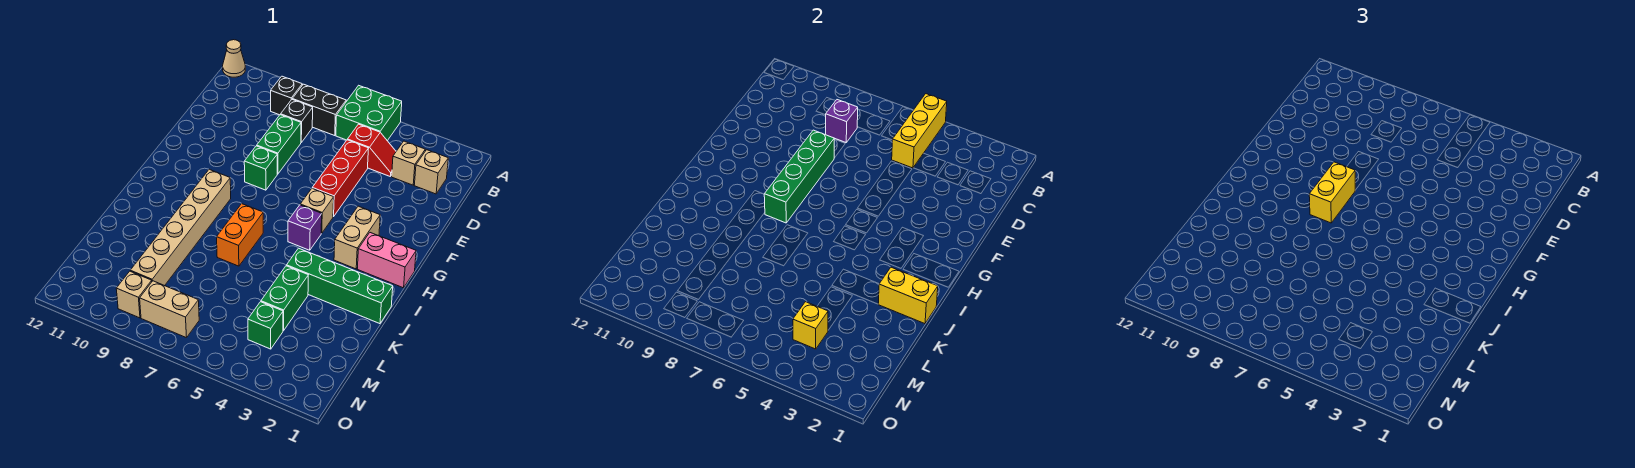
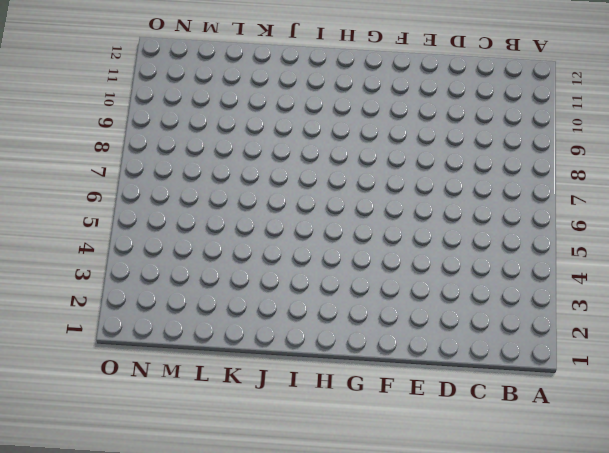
none -> green 2x2 brick [336,85,402,141]
none -> tan 1x1 cone [223,40,245,77]
none -> black 1x2 brick [292,84,346,135]

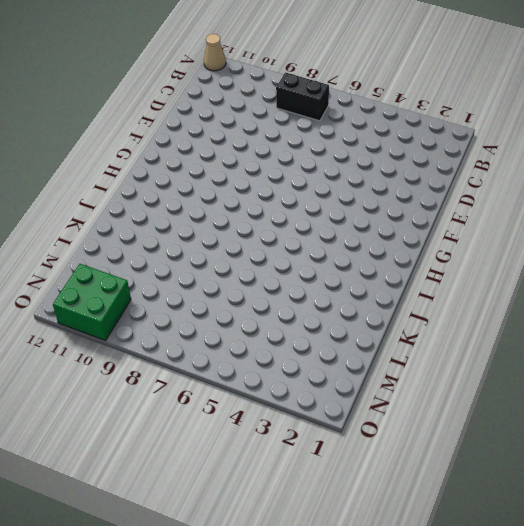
green 2x2 brick [53,264,131,341] -> green 2x2 brick moved to [336,85,402,141]
none -> black 1x1 brick [271,76,302,115]
none -> tan 1x1 brick [414,150,448,194]
none -> tan 1x1 brick [392,141,425,185]

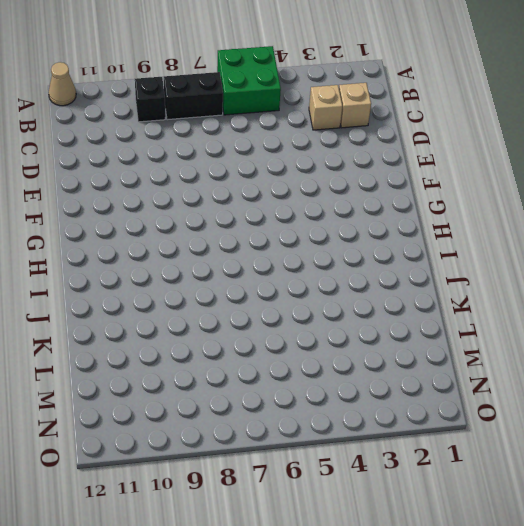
none -> red 1x2 slope [348,124,396,177]
none -> black 1x1 brick [281,100,313,142]
none -> red 1x3 brick [313,140,369,217]

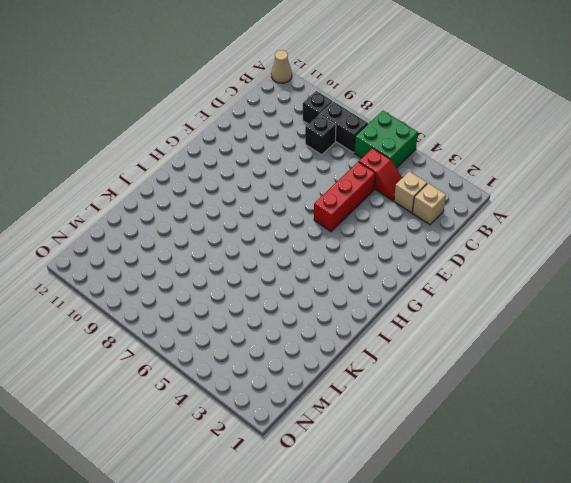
none -> green 1x2 brick [257,115,301,174]
none -> green 1x1 brick [244,146,277,190]
none -> tan 1x2 brick [334,206,380,269]

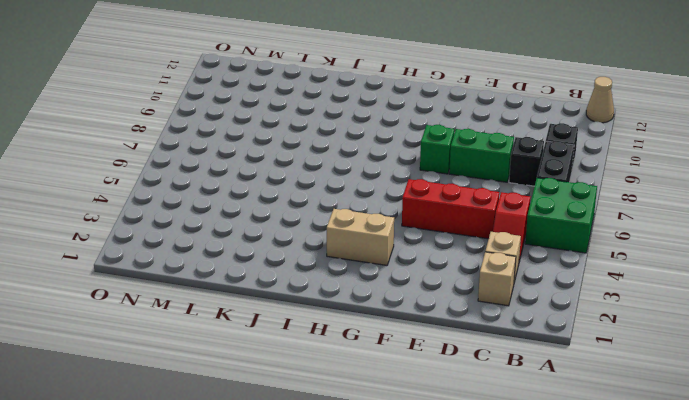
none -> tan 1x1 brick [300,188,334,233]
none -> pink 1x2 brick [358,233,416,288]
none -> purple 1x1 brick [288,205,322,250]

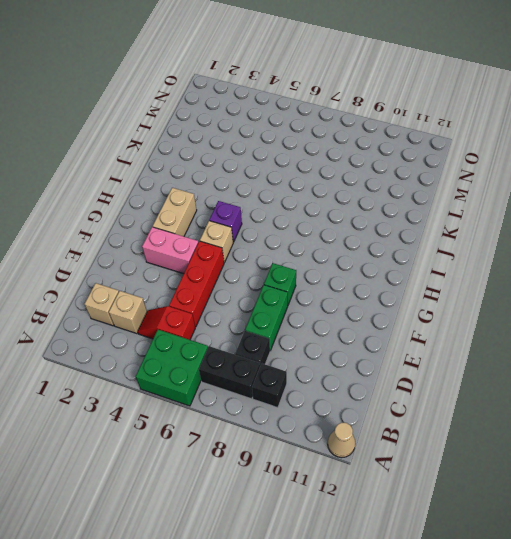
pink 1x2 brick [142,227,198,274] -> pink 1x2 brick moved to [358,233,416,288]
none -> tan 1x6 brick [130,169,231,286]
none -> orange 1x2 brick [217,204,263,266]
none -> green 1x4 brick [287,248,393,324]

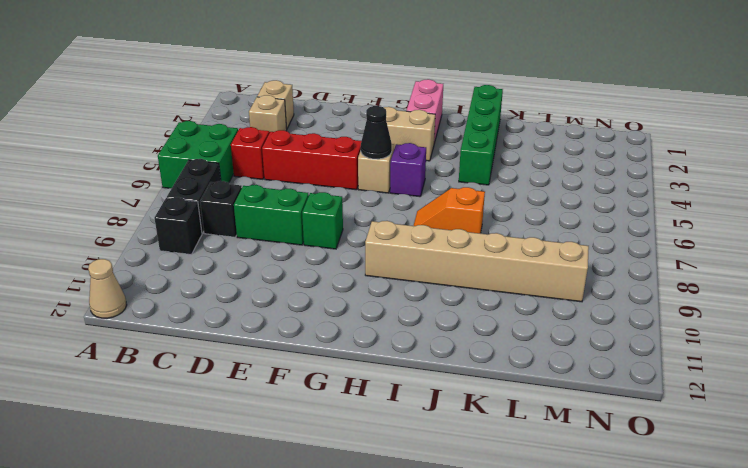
black 1x1 cone [361,106,392,159] -> none
orange 1x2 slope [414,187,485,233] -> orange 1x2 brick [217,204,263,266]
none -> green 1x2 brick [261,266,308,331]
none -> green 1x1 brick [248,302,283,349]
none -> tan 1x2 brick [140,281,199,338]

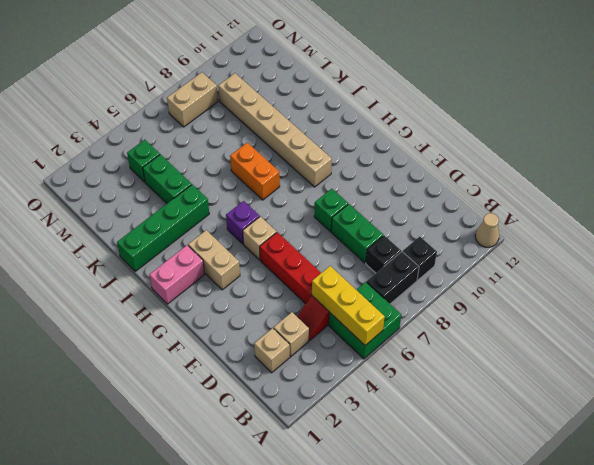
none -> tan 1x1 brick [116,271,152,318]
none -> purple 1x1 brick [826,100,858,142]
none -> green 1x4 brick [764,130,834,223]

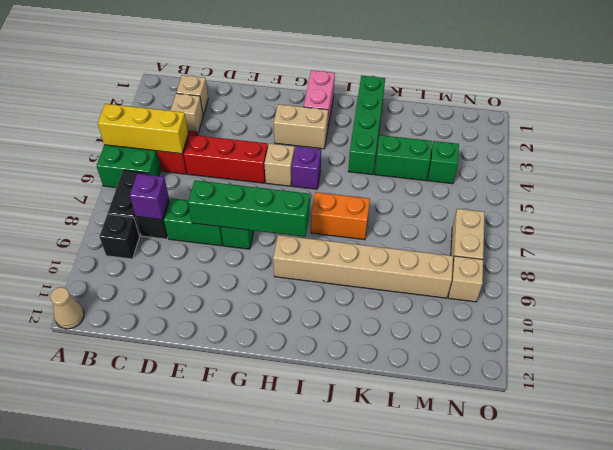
none -> yellow 1x2 brick [878,267,938,324]
none -> yellow 1x1 brick [793,302,828,349]
none -> yellow 1x2 brick [1309,162,1355,223]

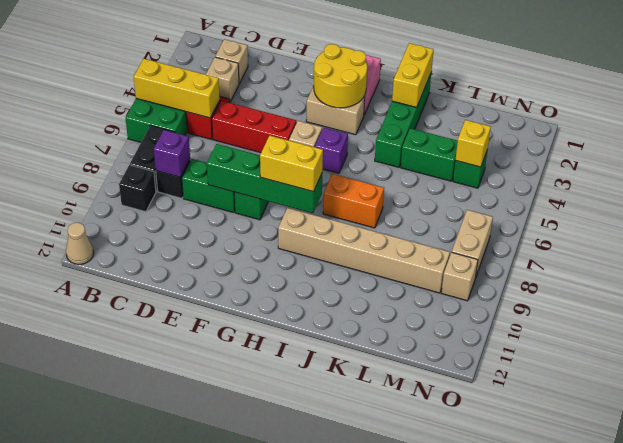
yellow 2x2 round brick [314,44,367,108] -> none

